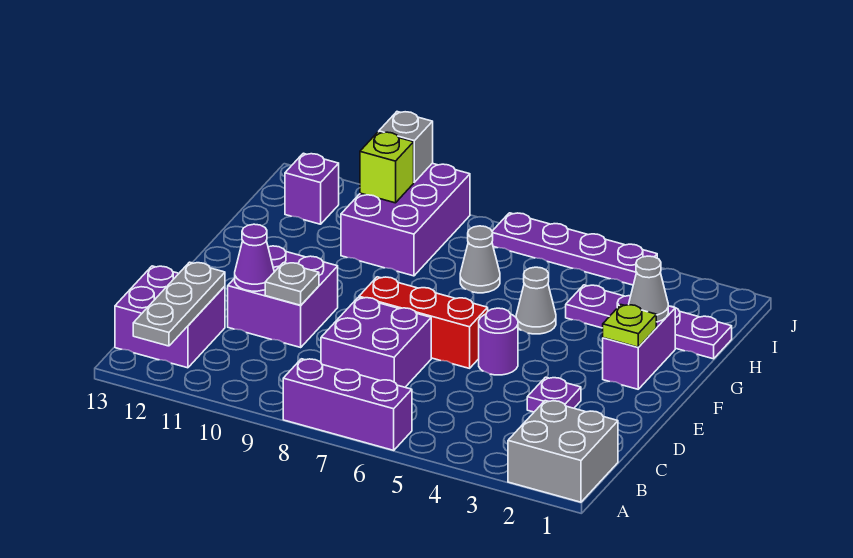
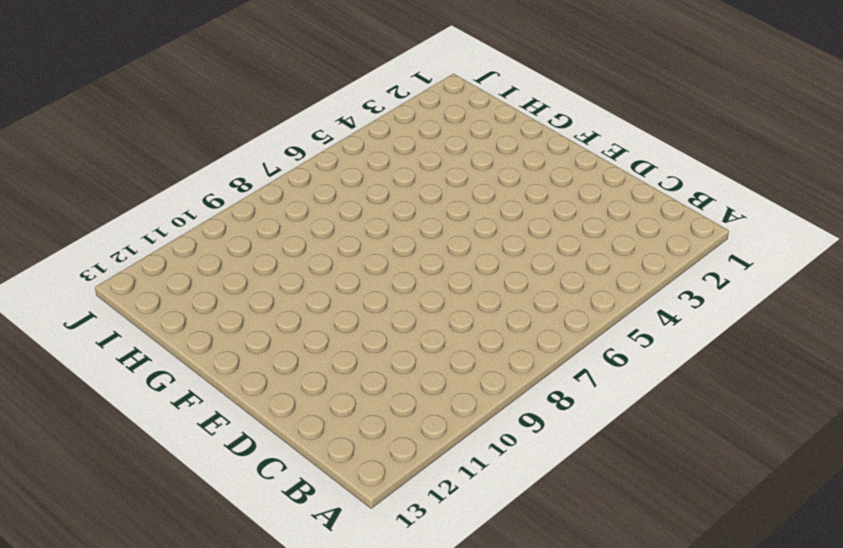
none -> grey 2x2 brick [508,401,618,502]
none -> purple 1x3 brick [283,359,412,450]
none -> purple 2x2 brick [115,266,225,368]

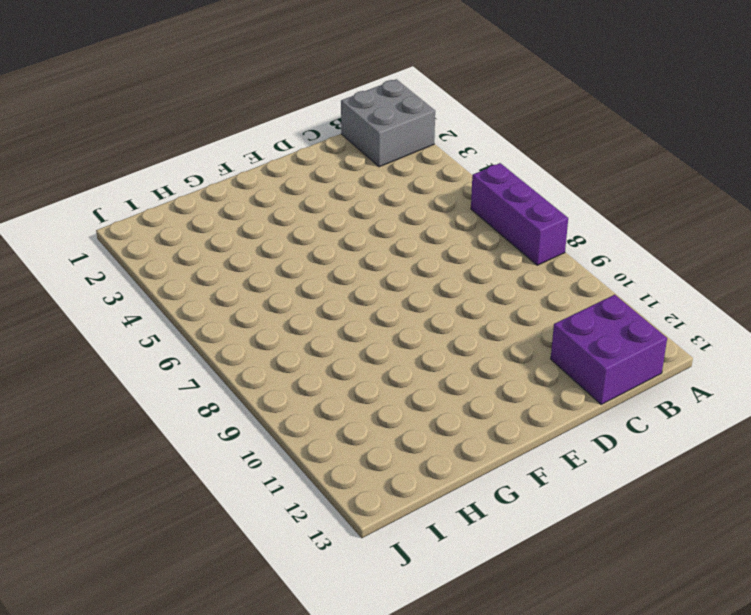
none -> purple 2x2 brick [321,297,431,387]
none -> purple 1x1 plate [527,377,581,412]
none -> purple 2x2 brick [228,246,338,347]

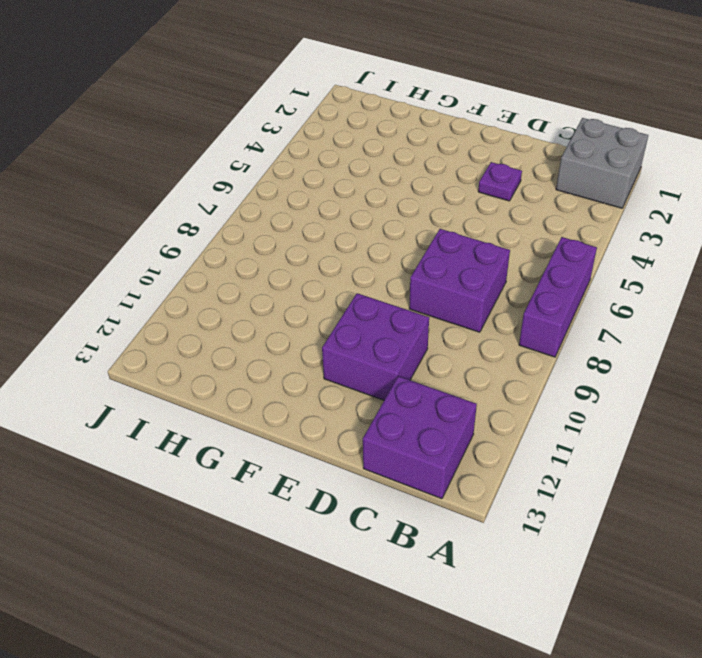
none -> purple 1x1 round brick [479,308,518,375]
none -> red 1x3 brick [359,277,488,368]
none -> purple 1x2 brick [603,306,675,389]

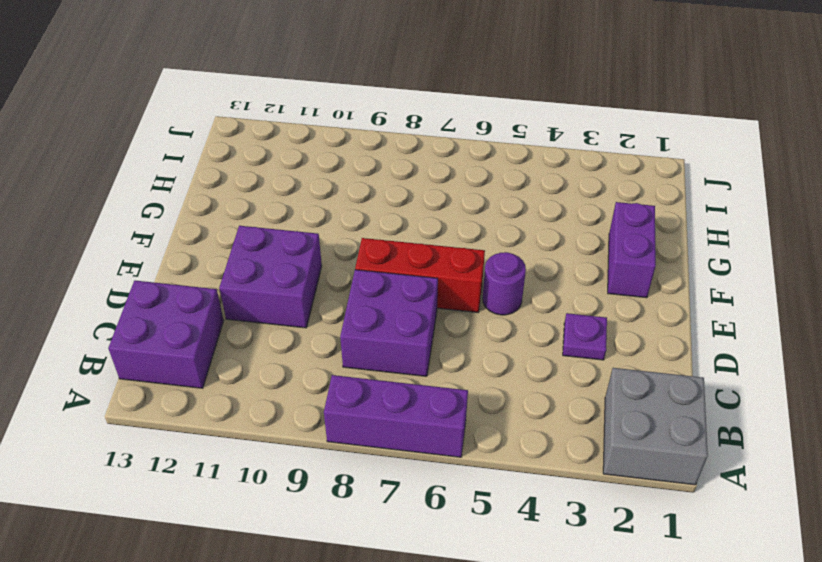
none -> grey 1x1 cone [516,267,556,334]
none -> purple 1x4 plate [566,285,732,359]
none -> grey 1x1 cone [460,226,500,293]

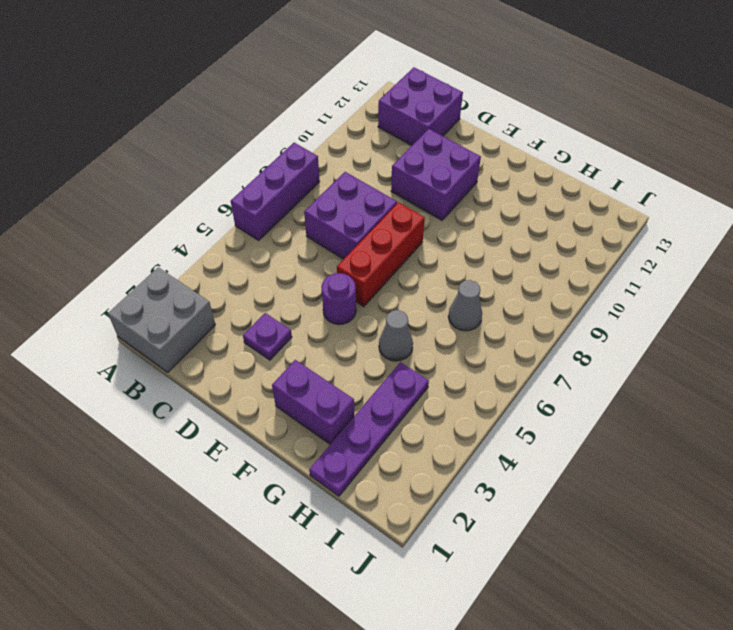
none -> purple 2x3 brick [341,163,470,276]
none -> purple 1x1 brick [285,153,339,224]
none -> purple 1x4 plate [492,213,657,285]

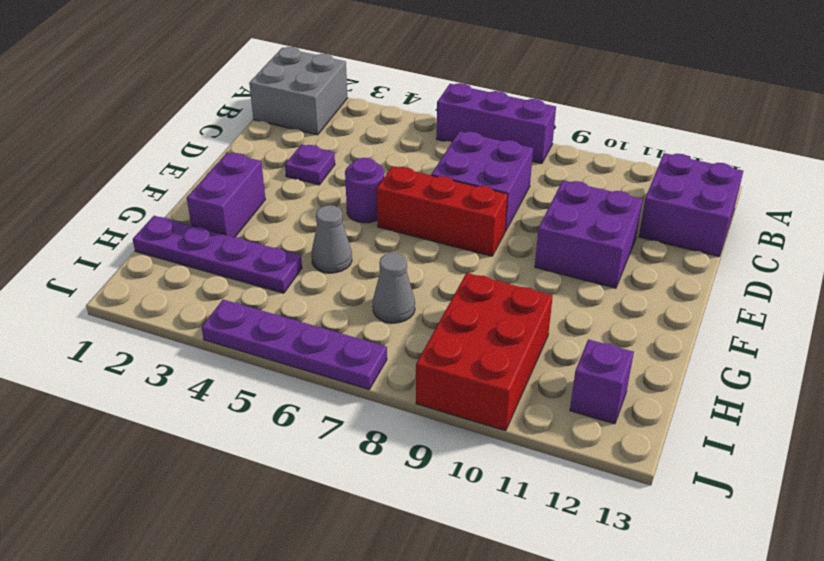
red 2x3 brick [416,273,553,431] -> purple 2x3 brick [341,163,470,276]
none -> grey 1x3 plate [133,262,225,346]
none -> grey 1x1 plate [265,263,319,305]
none -> purple 1x1 cone [235,224,274,291]

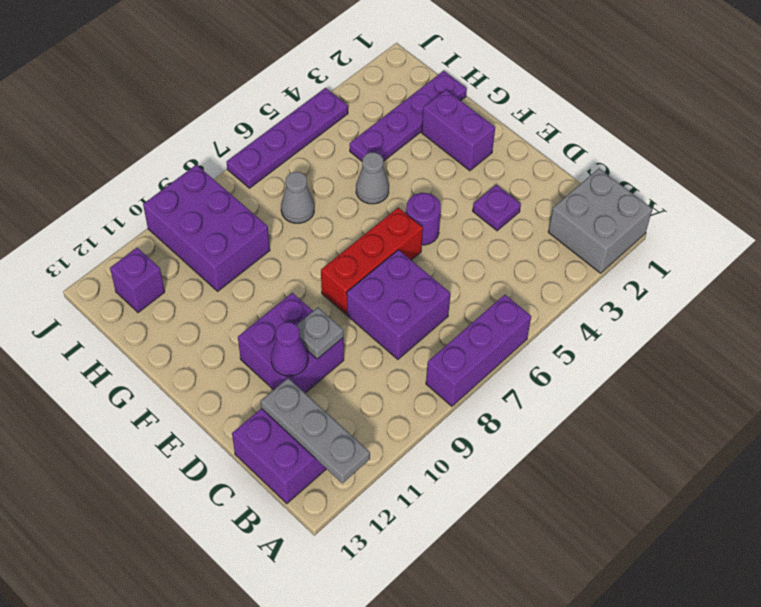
none -> lime 1x1 plate [603,305,656,347]
none -> grey 1x1 cone [629,256,668,322]
none -> lime 1x1 brick [360,132,414,203]

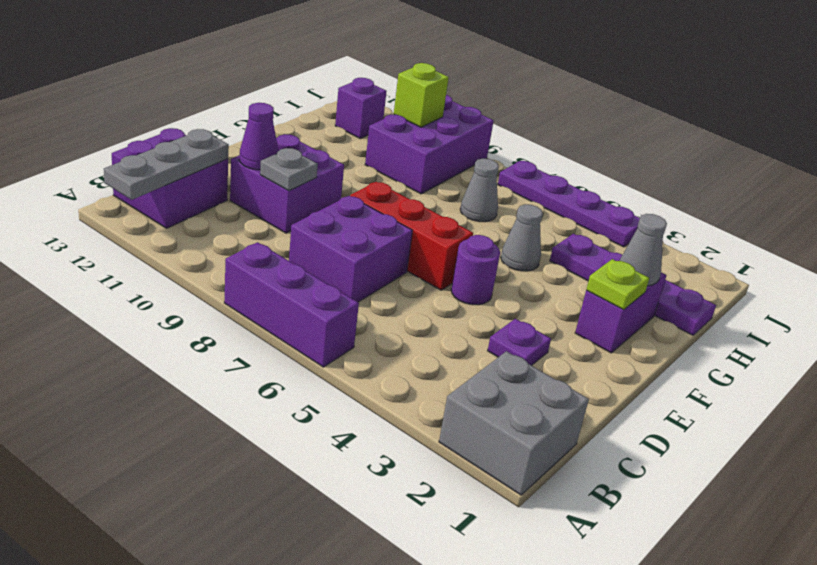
none -> grey 1x1 brick [379,112,433,182]

